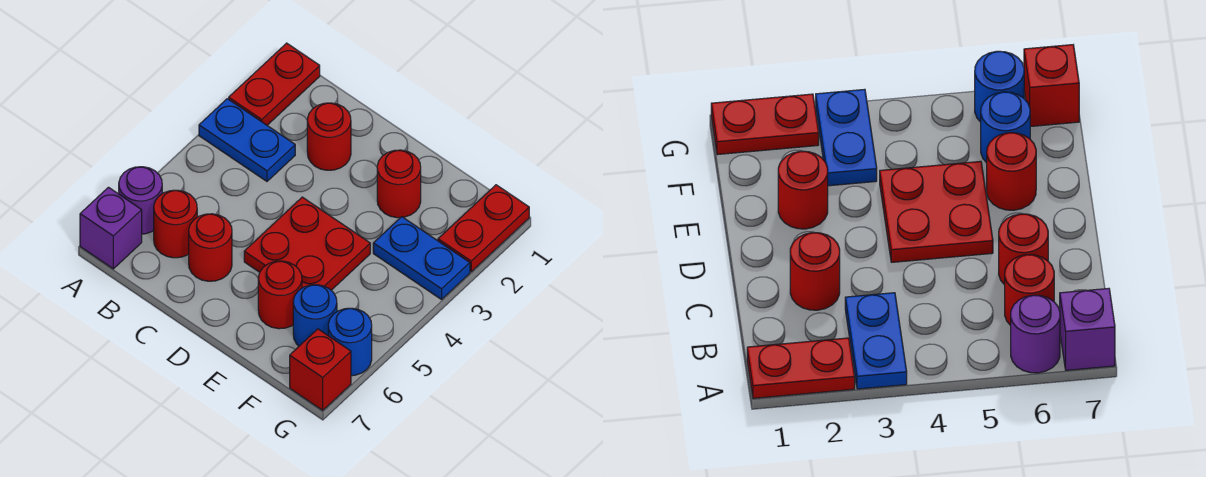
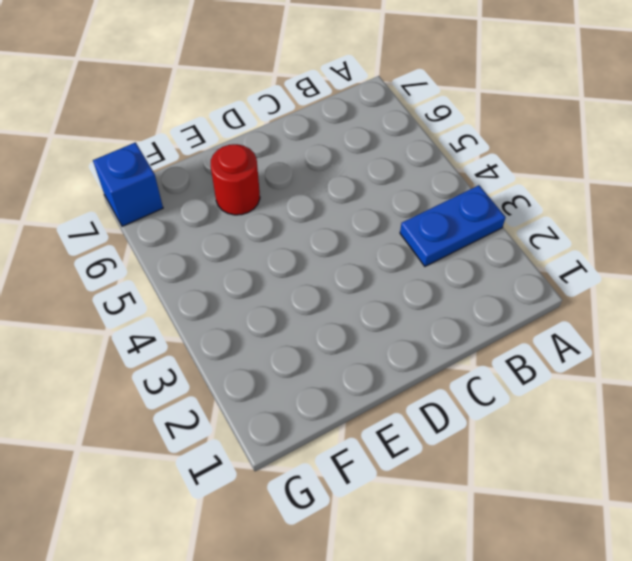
blue 1x1 brick [93,142,163,226] -> red 1x1 brick [290,329,351,410]
none -> red 1x2 plate [229,43,320,125]
none -> purple 1x1 round brick [119,167,162,234]
none -> purple 1x1 brick [80,187,142,269]

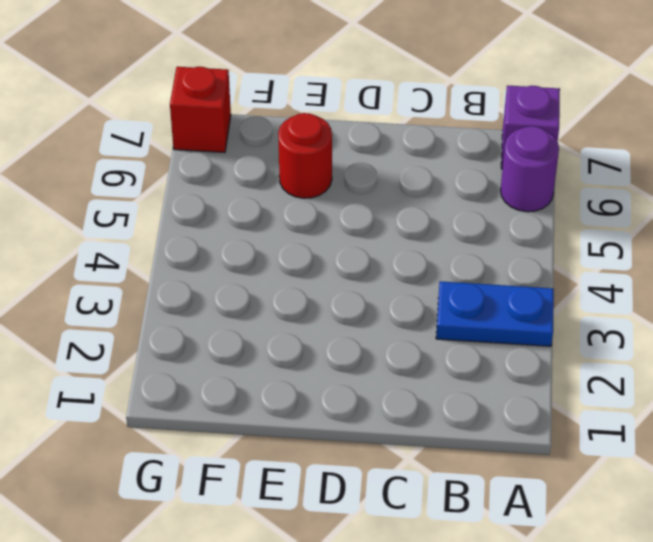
none -> red 1x2 plate [229,43,320,125]
none -> red 1x1 round brick [154,190,197,258]
none -> red 1x1 round brick [307,103,351,170]

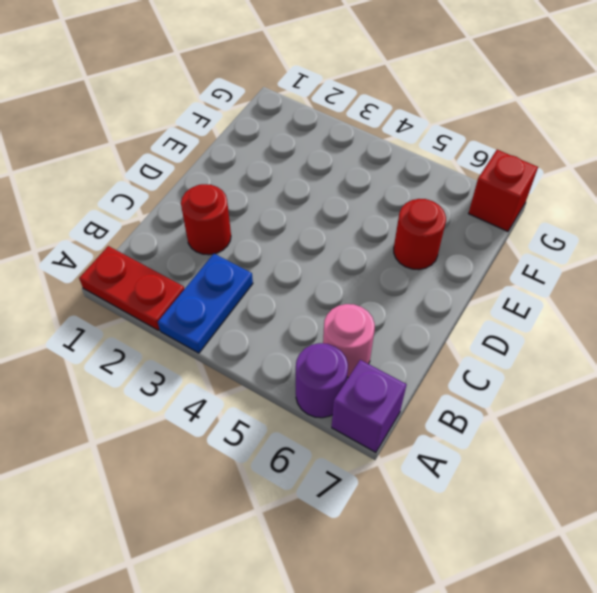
pink 1x1 round brick [323,304,375,377] -> red 1x1 round brick [154,190,197,258]
none -> red 1x1 round brick [189,214,232,281]
none -> red 2x2 plate [244,197,370,290]
none -> red 1x1 round brick [377,150,421,218]

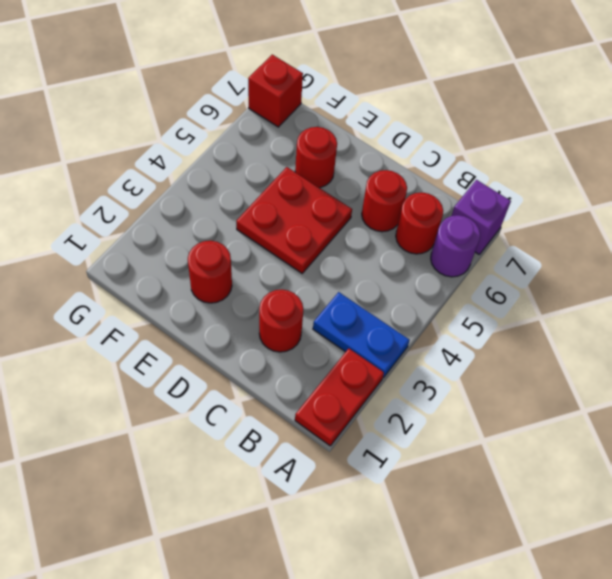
none -> blue 1x2 plate [373,217,470,299]
none -> blue 1x1 round brick [293,285,337,346]
none -> red 1x2 plate [438,185,529,272]

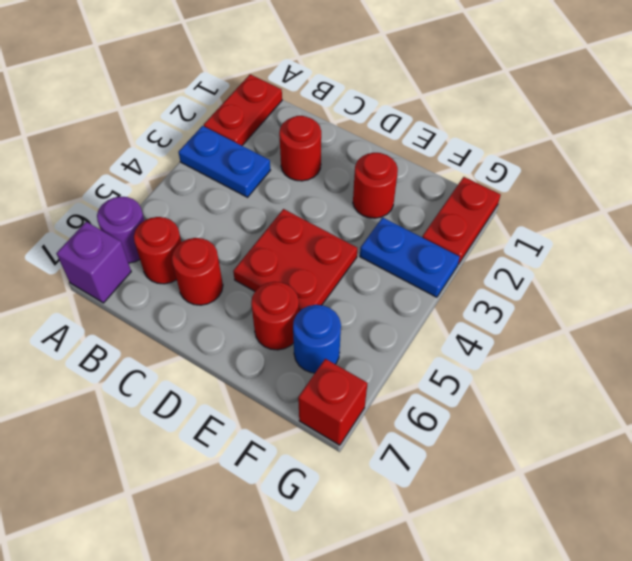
none -> blue 1x1 round brick [328,308,372,376]

